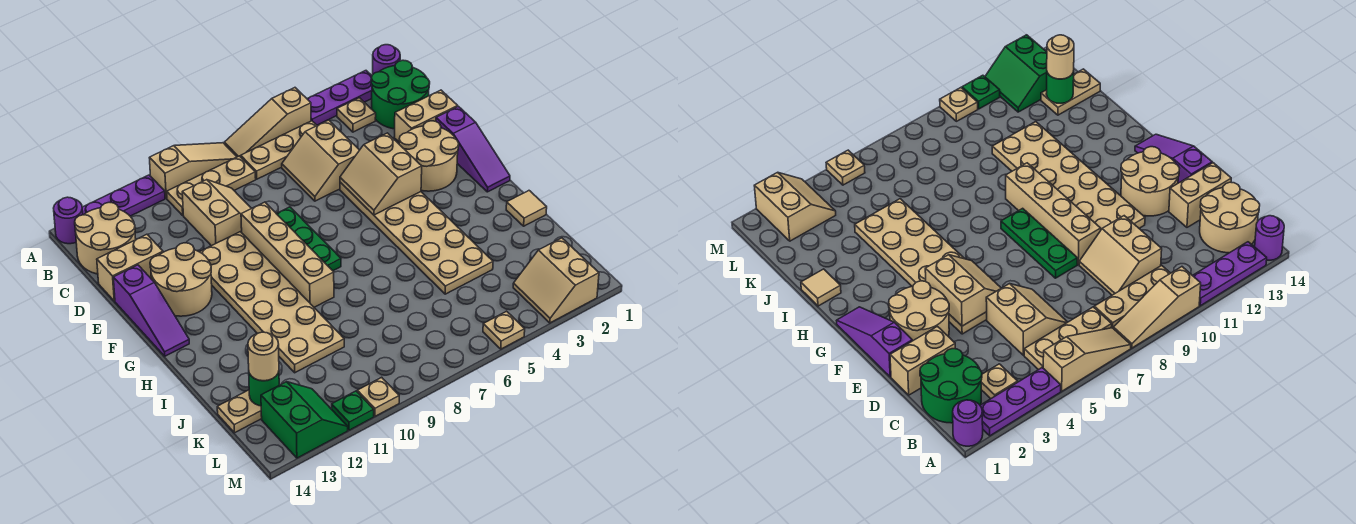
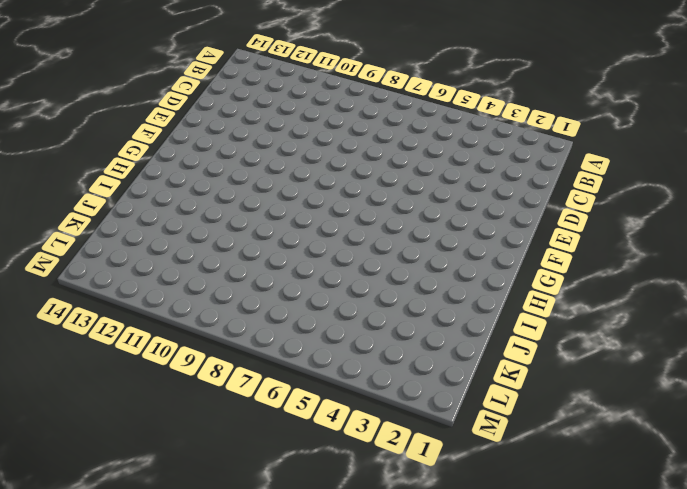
none -> purple 1x1 round brick [373,45,400,74]
none -> purple 1x3 plate [307,71,372,125]
none -> tan 1x3 slope [224,88,311,157]
none -> tan 1x3 slope [150,143,237,198]

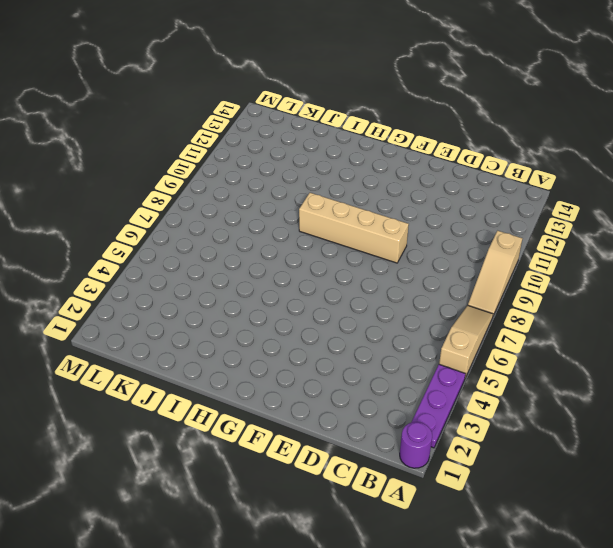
none -> purple 1x3 plate [82,175,165,216]
none -> purple 1x1 round brick [54,197,83,244]
none -> green 2x2 round brick [371,60,430,129]
none -> tan 1x1 plate [337,98,376,132]

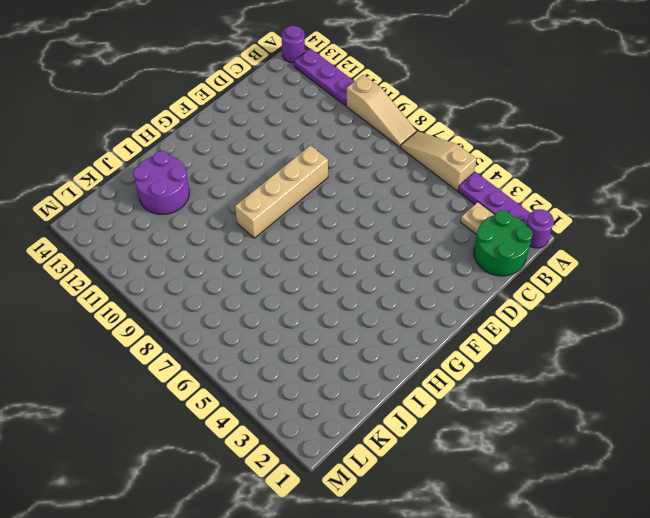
purple 2x2 round brick [133,151,189,214] -> none
none -> tan 1x3 plate [241,121,317,179]
none -> tan 1x3 plate [167,156,256,215]
none -> tan 2x2 round brick [75,202,136,274]
none -> tan 2x2 slope [282,120,359,201]

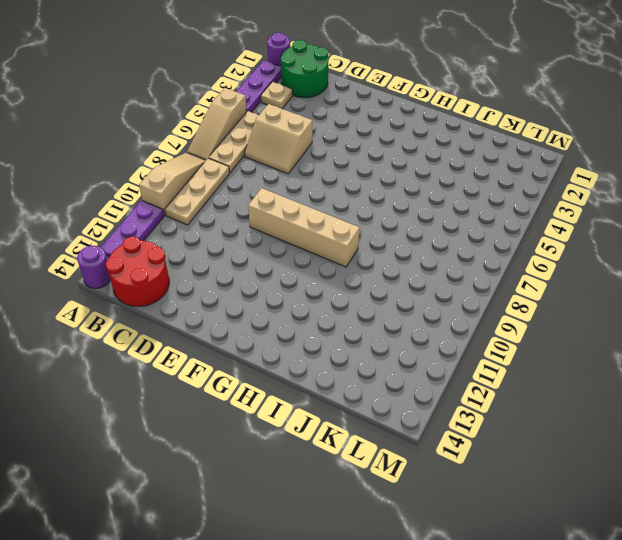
red 2x2 round brick [105,237,169,306] -> tan 2x2 round brick [75,202,136,274]
none -> tan 2x2 slope [182,180,251,246]
none -> tan 1x2 brick [394,90,458,142]
none -> tan 1x2 brick [97,234,163,301]
none -> purple 1x3 slope [436,106,510,192]

